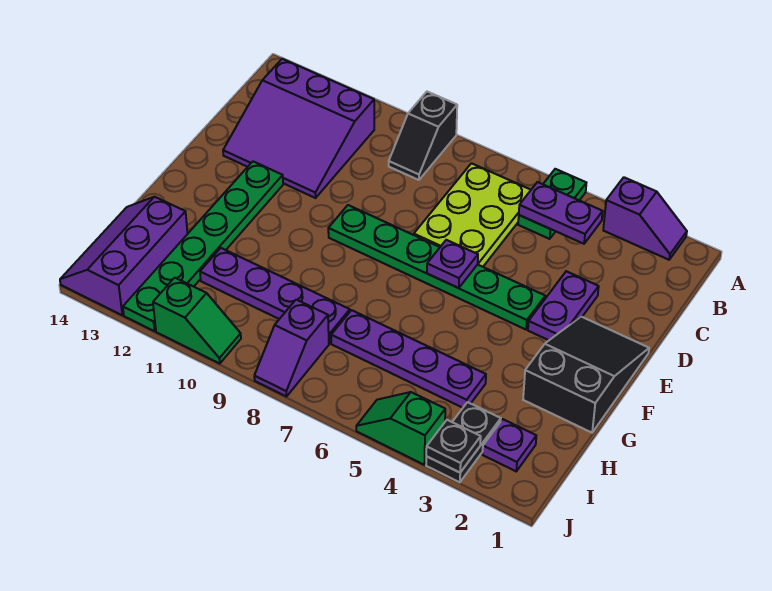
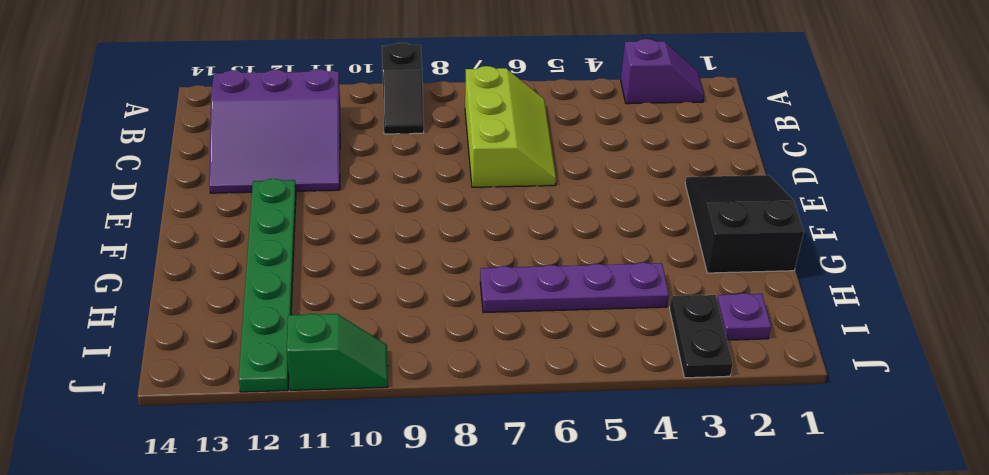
lime 2x3 slope [465,66,556,187] -> lime 2x3 plate [414,163,531,267]
none -> green 1x2 plate [518,169,586,239]
none -> purple 1x2 plate [528,271,599,340]
none -> green 1x6 plate [328,205,545,330]

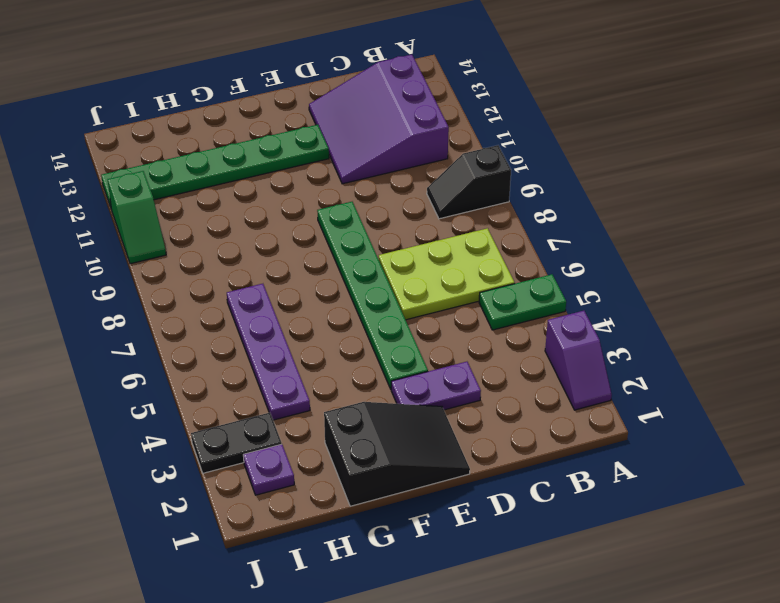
none -> purple 1x4 plate [200,248,350,343]
none -> purple 2x3 slope [60,197,188,315]
none -> purple 1x2 slope [254,300,329,397]

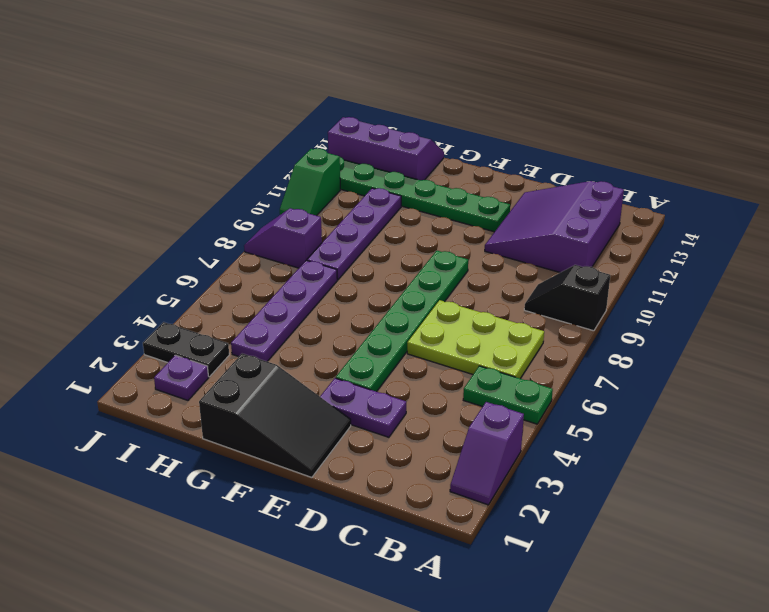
none -> green 1x2 slope [356,392,445,465]
none -> purple 1x2 plate [519,182,603,244]
none -> purple 1x1 plate [427,240,478,288]

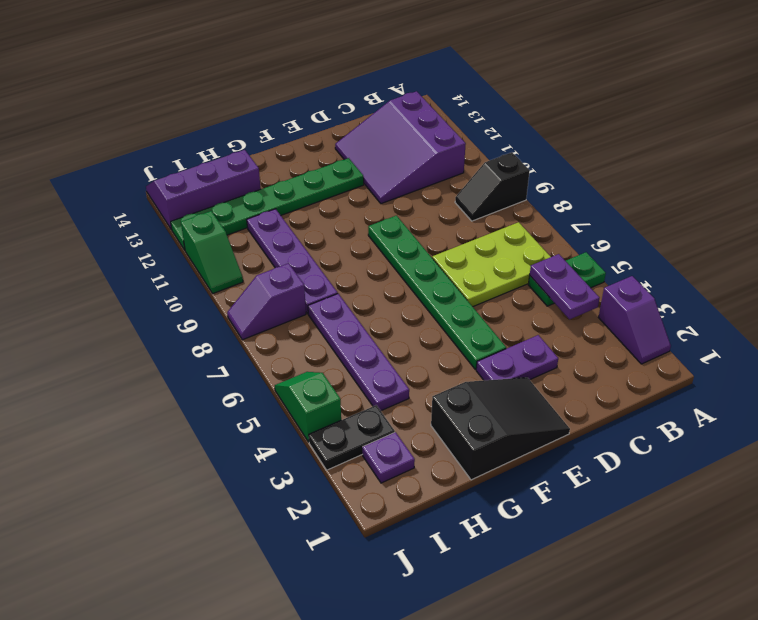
none -> purple 1x1 plate [427,240,478,288]
none -> black 1x1 plate [426,420,481,473]

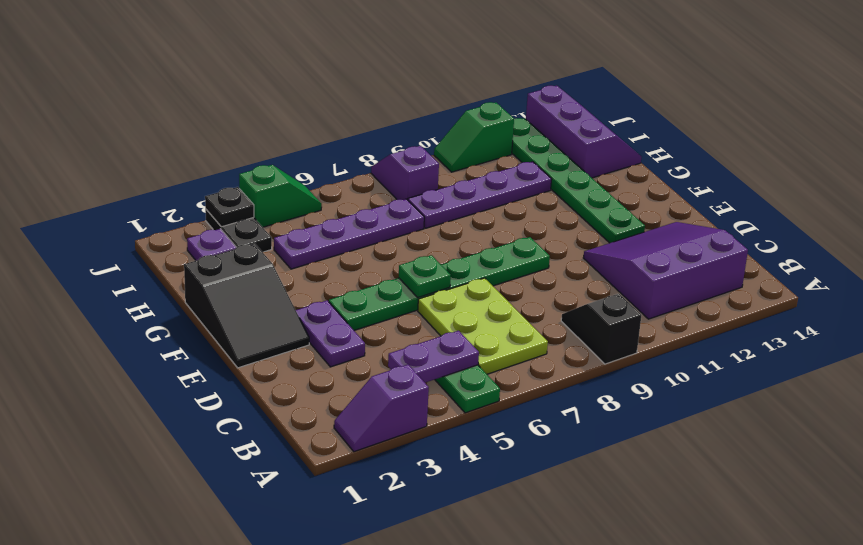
green 1x1 plate [399,255,451,298] -> purple 1x1 plate [427,240,478,288]

